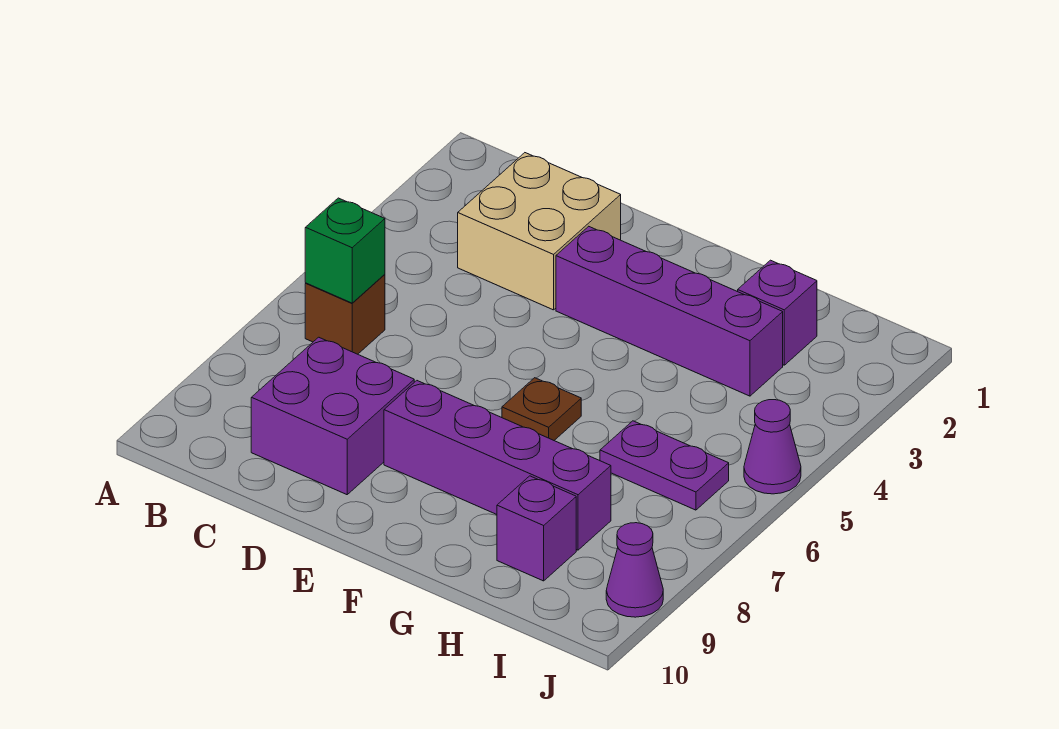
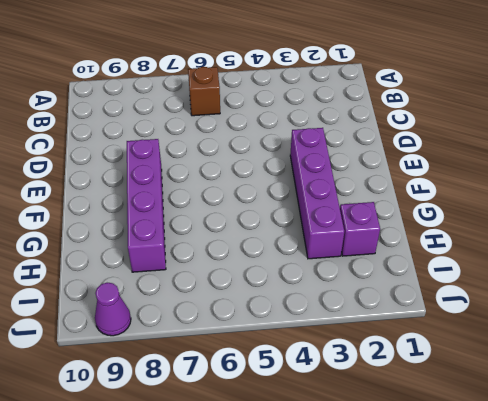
none -> tan 2x2 brick [458,153,621,310]
none -> purple 2x2 brick [251,337,414,495]
none -> brown 1x1 plate [502,378,581,440]

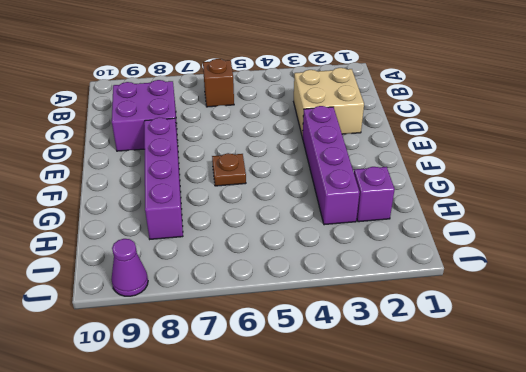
none -> purple 1x2 plate [600,421,729,510]
none -> purple 1x1 brick [497,476,576,581]
none -> purple 1x1 cone [744,400,801,494]

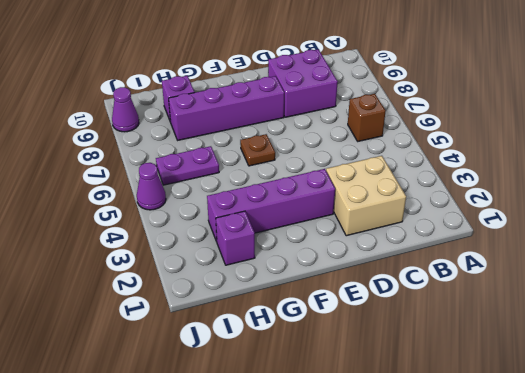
none -> green 1x1 brick [305,198,385,303]

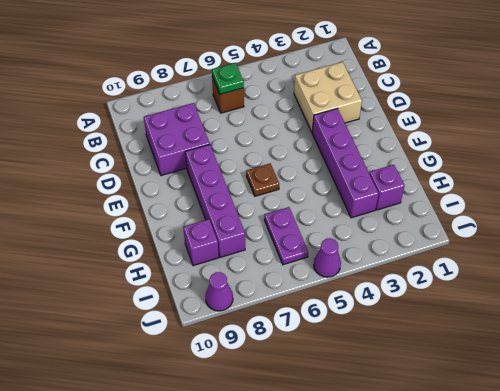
green 1x1 plate [212,63,244,94] -> green 1x1 brick [305,198,385,303]

